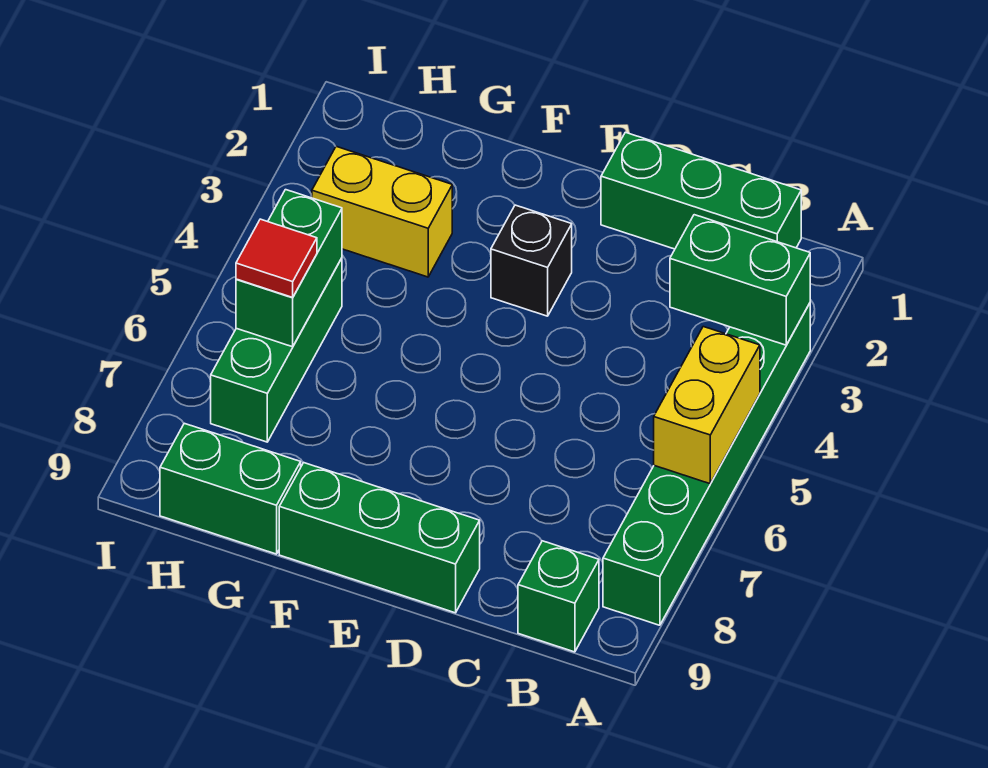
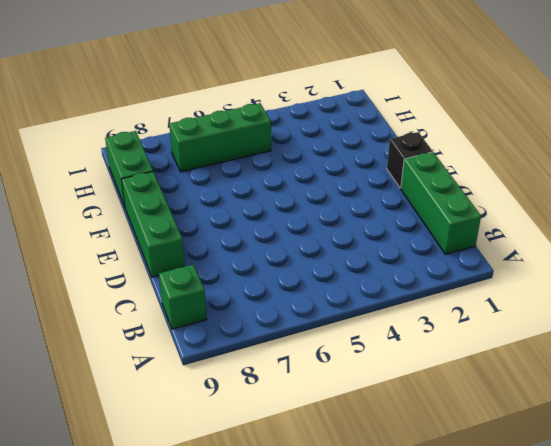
black 1x1 brick [387,132,432,188] -> black 1x1 brick moved to [491,205,572,316]
none -> green 1x6 brick [603,303,810,625]
none -> yellow 1x2 brick [312,146,452,277]
none -> green 1x2 brick [670,215,810,345]

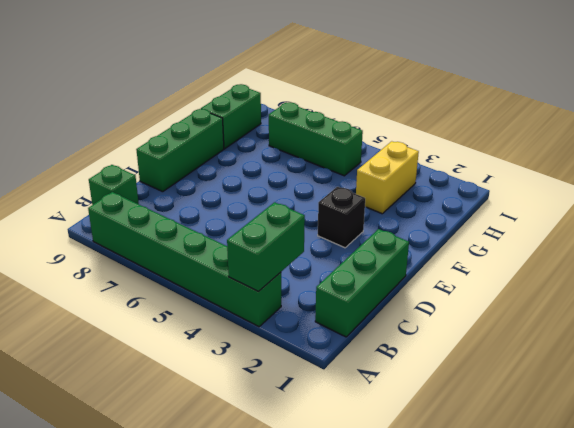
none -> yellow 1x2 brick [654,327,760,484]
none -> green 1x2 brick [236,190,342,347]
none -> red 1x1 tile [236,219,317,297]

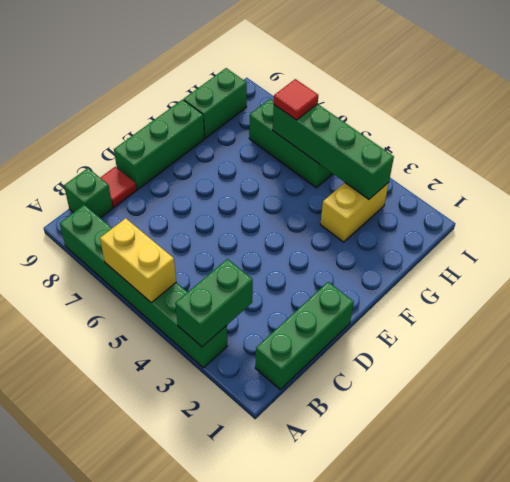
red 1x1 tile [100,167,137,207] -> none
green 1x4 brick [273,104,394,199] -> green 1x2 brick [236,190,342,347]
none -> black 1x1 brick [491,205,572,316]

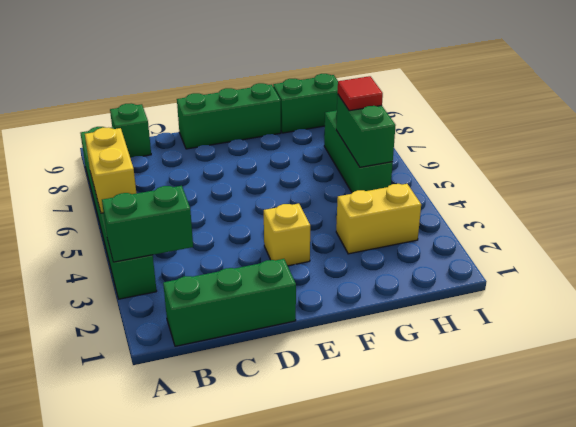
yellow 1x1 brick [264,203,310,266] -> black 1x1 brick [491,205,572,316]

